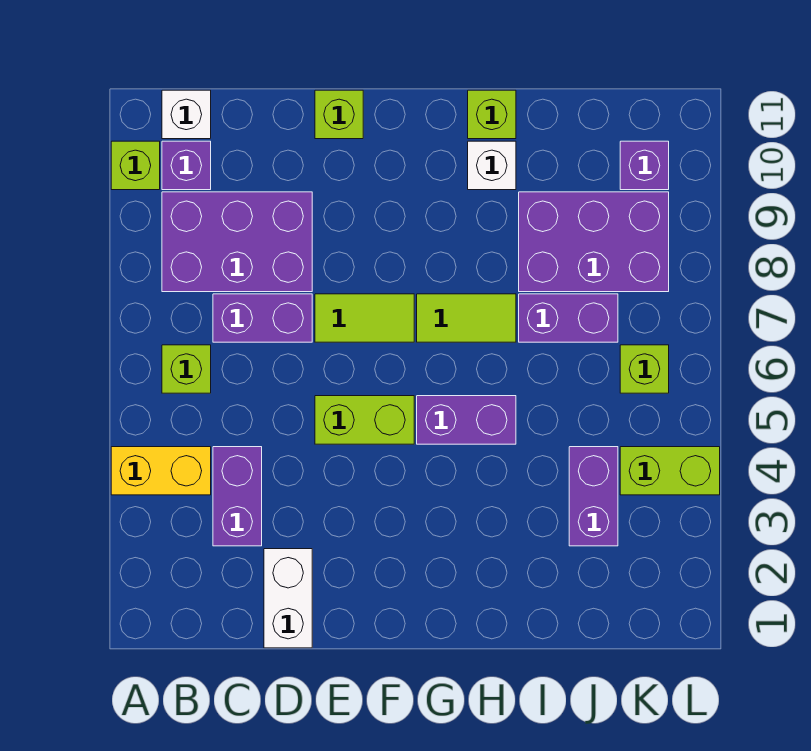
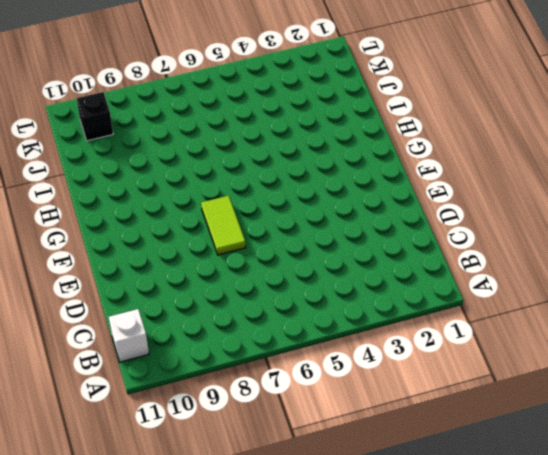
black 1x1 brick [76,92,113,141] -> purple 1x1 brick [620,141,669,190]
none -> yellow 1x2 brick [111,447,211,495]
none -> lime 1x1 brick [111,141,160,190]
none -> lime 1x1 brick [162,345,211,393]

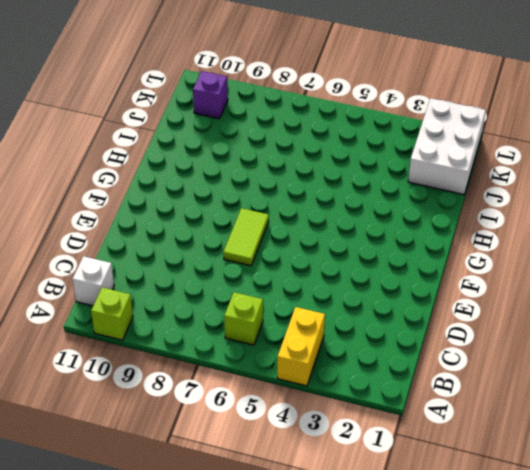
white 2x3 brick [408,98,486,194] -> none
none -> purple 2x3 brick [162,192,312,292]
none -> purple 1x1 brick [162,141,211,190]
none -> purple 1x2 brick [213,447,262,546]

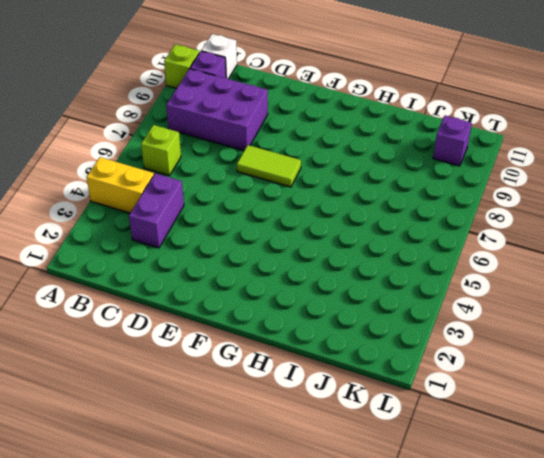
none -> purple 1x2 brick [213,294,312,342]
none -> white 1x2 brick [264,549,312,648]
none -> lime 1x2 brick [315,396,414,444]

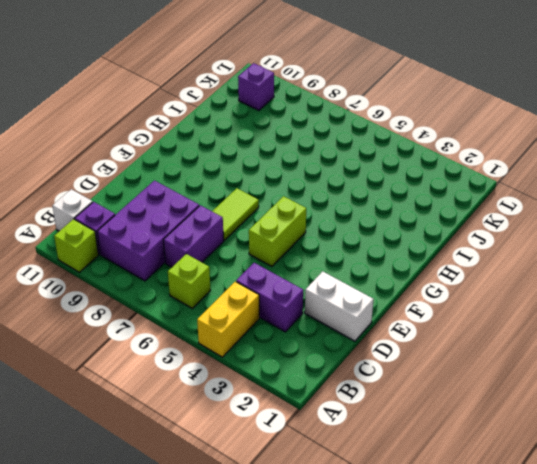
none -> lime 1x1 brick [315,90,363,139]
none -> purple 1x2 brick [417,396,516,444]
none -> lime 1x2 tile [417,294,516,342]

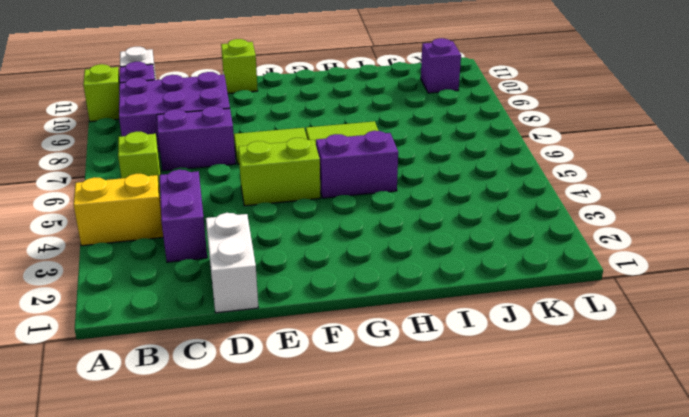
none -> white 1x1 brick [468,141,516,190]
none -> lime 1x1 brick [468,90,516,139]
none -> purple 1x2 brick [519,294,618,342]

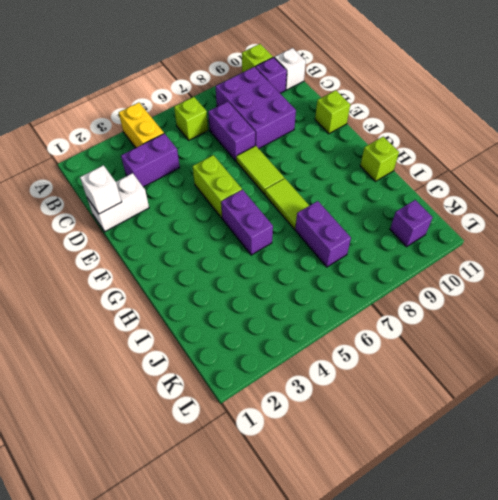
white 1x1 brick [80,165,122,214] -> white 1x1 brick moved to [468,141,516,190]
none -> purple 2x3 brick [519,192,669,292]
none -> purple 1x2 brick [569,447,618,546]
none -> lime 1x2 brick [620,447,720,495]

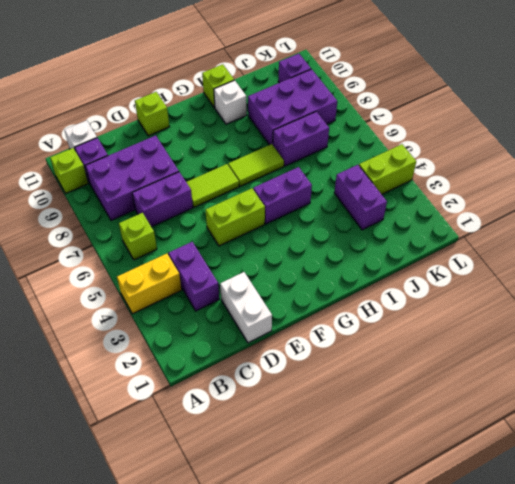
none -> lime 1x1 brick [620,345,669,393]

